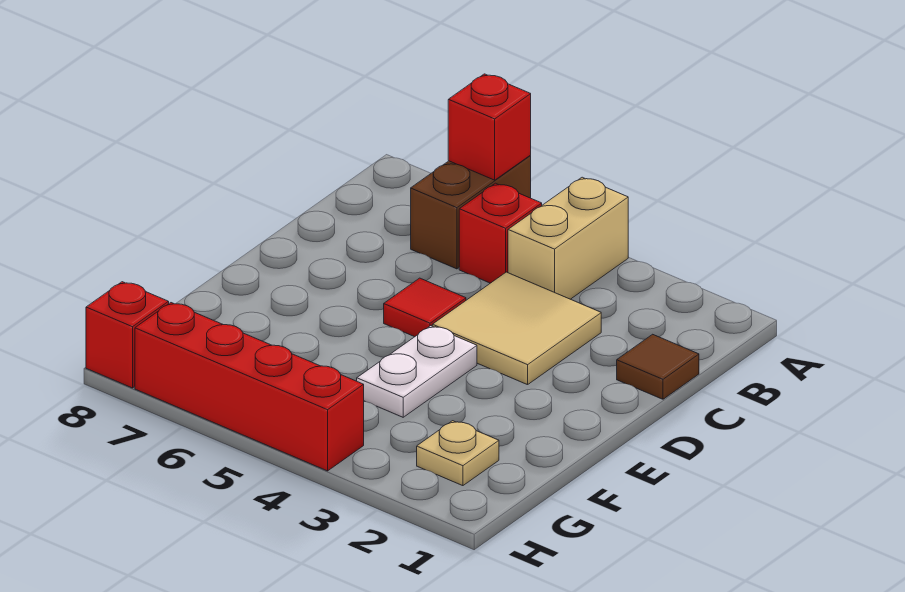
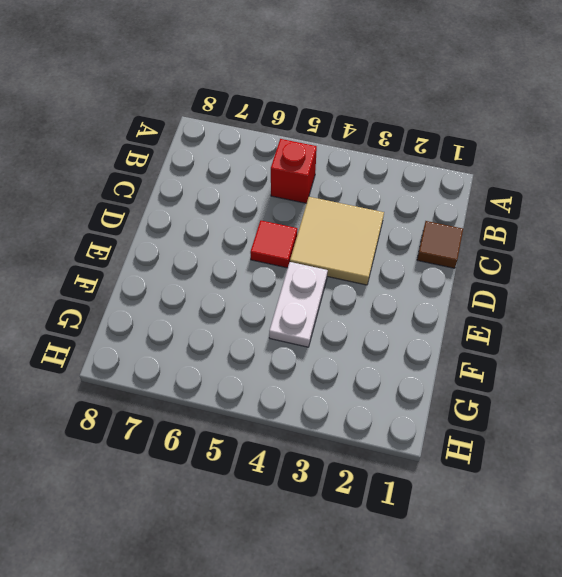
none -> tan 1x2 brick [508,177,628,299]
none -> brown 1x2 brick [411,156,531,269]

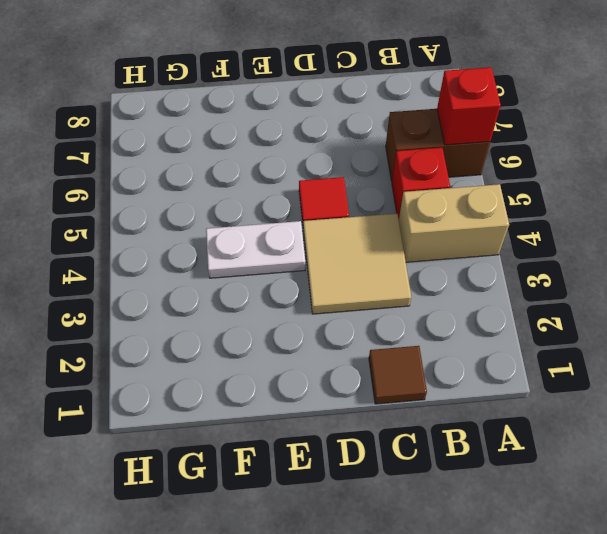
none -> tan 1x1 plate [417,421,499,486]
none -> red 1x4 brick [135,303,364,471]

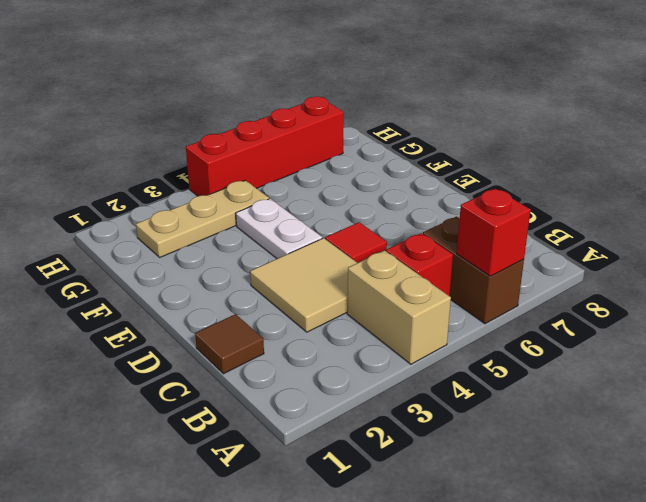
tan 1x3 plate [136,180,269,257] -> tan 1x1 plate [417,421,499,486]
none -> red 1x1 brick [86,282,169,388]

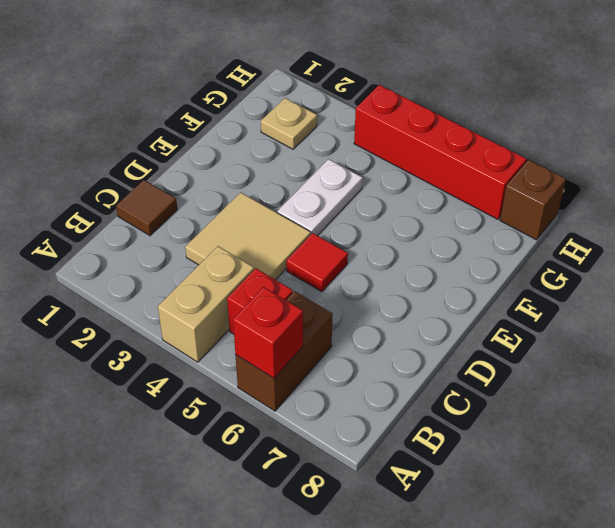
brown 1x1 brick [500,160,566,240] -> red 1x1 brick [86,282,169,388]

